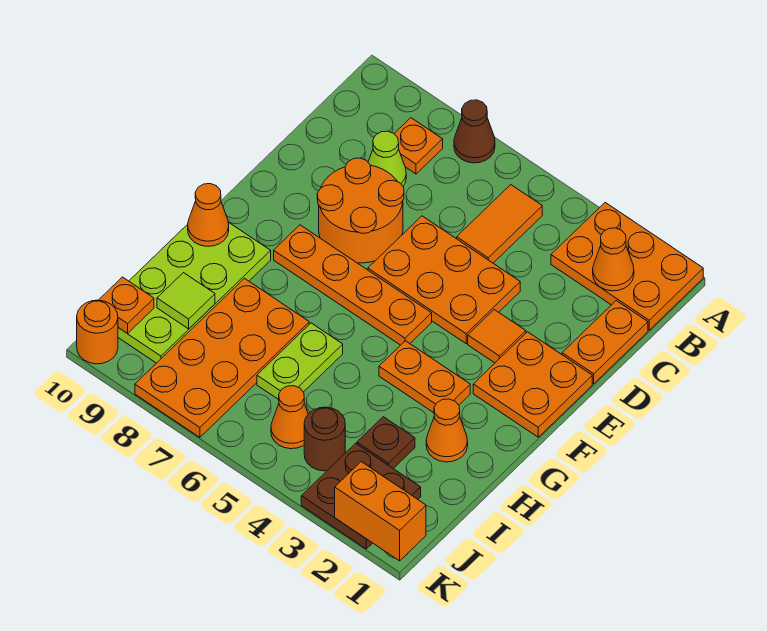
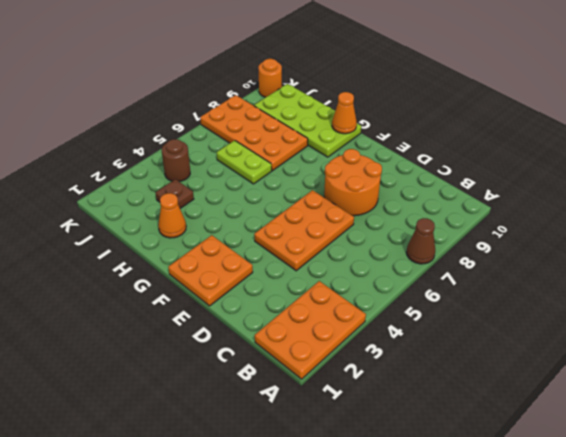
none -> orange 1x2 tile [457,185,542,263]
none -> orange 1x1 plate [394,118,443,174]
none -> orange 1x2 plate [562,301,648,384]

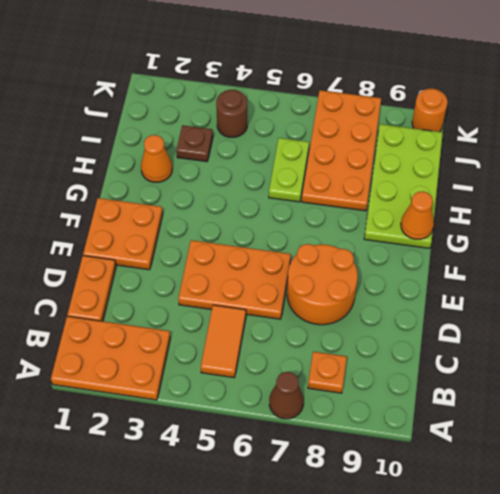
none -> lime 1x1 cone [368,131,406,186]
none -> orange 1x1 tile [468,310,526,363]
none -> orange 1x4 plate [274,225,432,345]

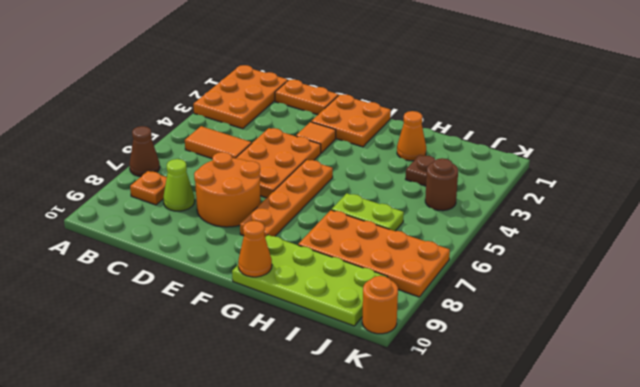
none -> orange 1x2 plate [379,341,470,413]
none -> brown 2x2 plate [301,444,421,549]
none -> orange 1x1 cone [271,386,308,449]

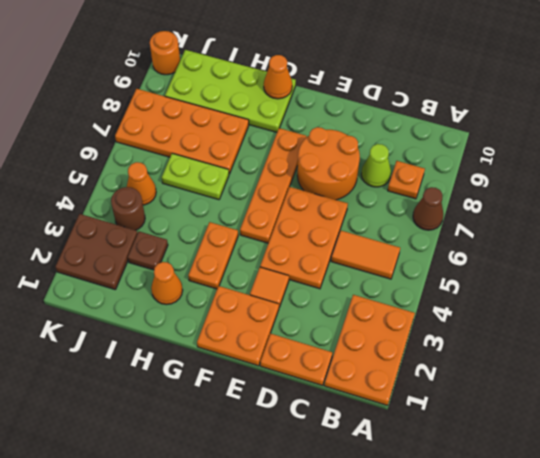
none -> orange 1x1 cone [593,228,634,291]
none -> lime 1x1 tile [157,273,215,329]
none -> orange 1x1 plate [99,277,154,334]

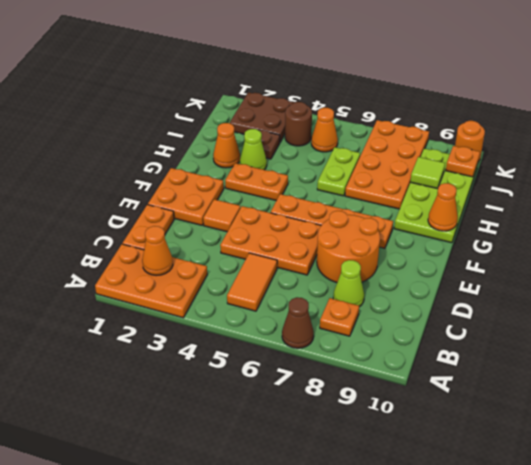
lime 1x1 cone [240,129,267,170] -> none
none -> orange 1x2 brick [335,462,426,561]

